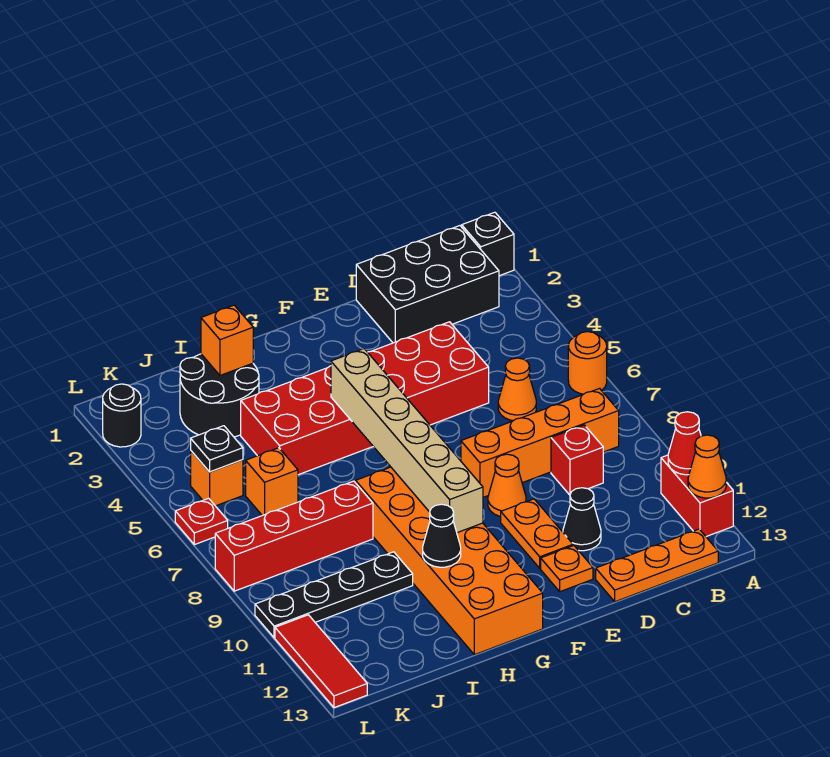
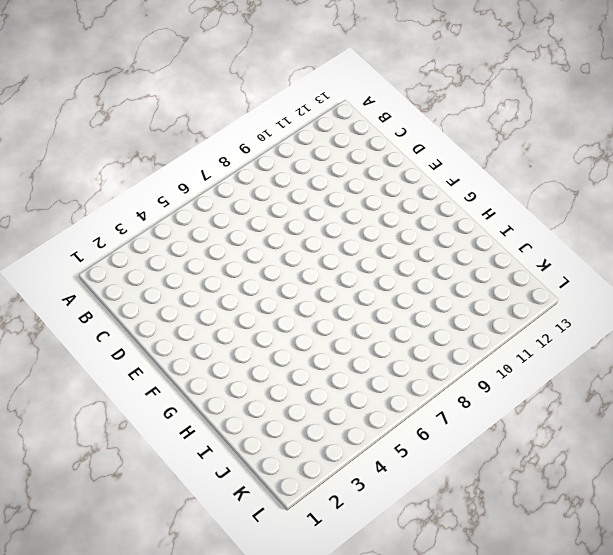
none -> black 1x1 brick [462,212,514,276]
none -> orange 1x1 round brick [568,332,607,394]
none -> red 1x2 brick [661,455,733,537]

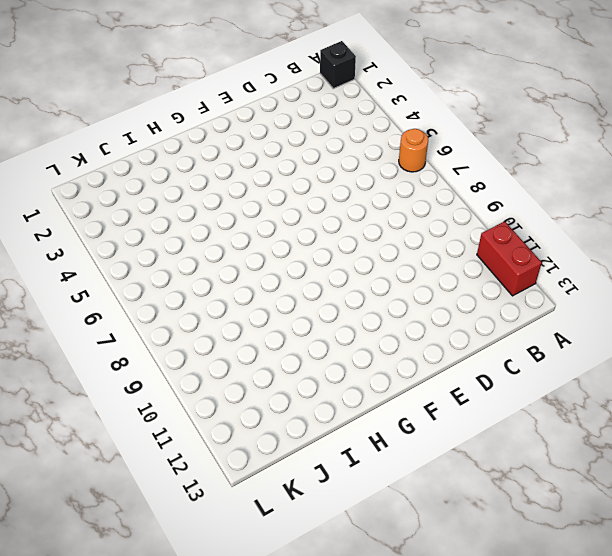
none -> black 2x3 brick [356,226,499,343]
none -> orange 1x4 brick [461,389,619,497]
none -> orange 1x3 plate [596,529,718,602]

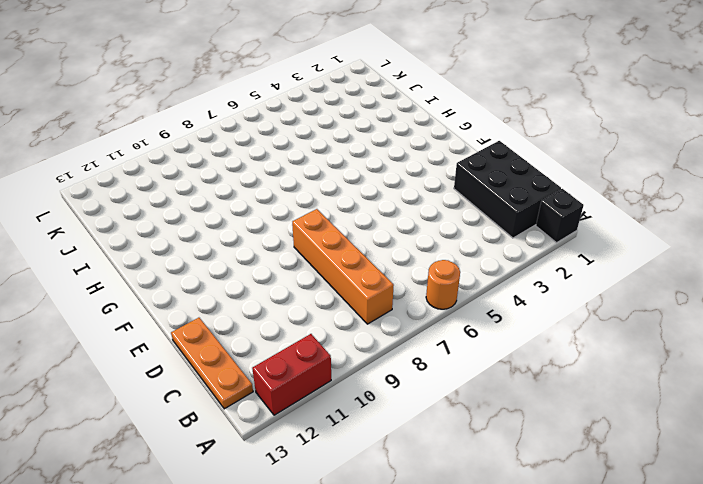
none -> orange 1x1 cone [498,358,536,421]
none -> red 1x1 brick [551,425,603,495]
none -> red 2x6 brick [241,322,489,475]

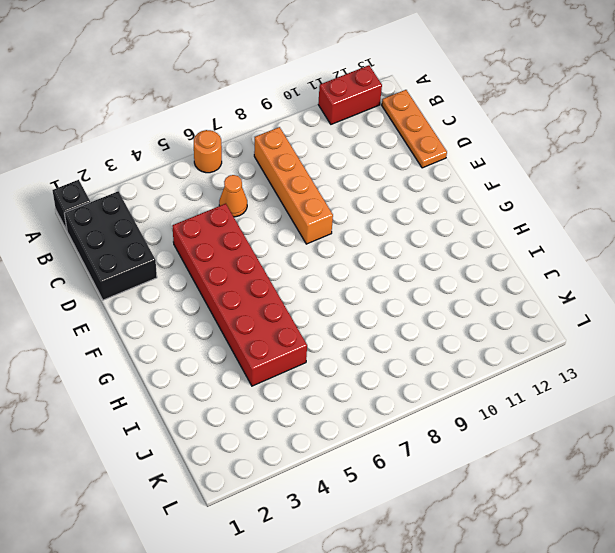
none -> red 1x1 brick [551,425,603,495]
none -> black 1x1 cone [563,488,601,551]
none -> orange 1x1 cone [488,454,526,517]

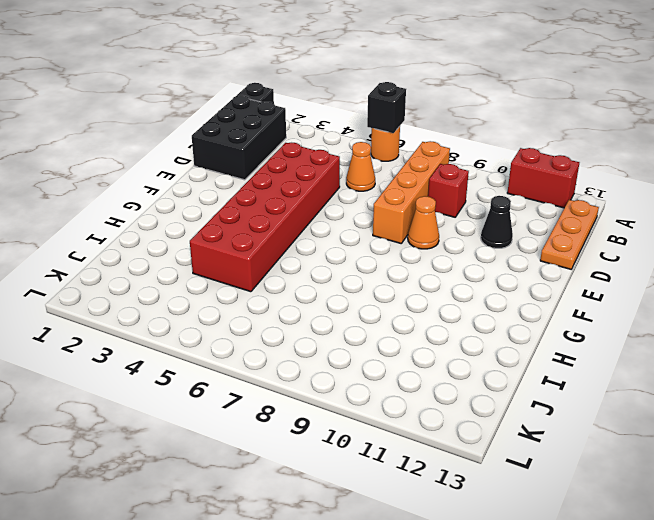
black 1x1 brick [367,82,406,133] -> none
none -> orange 1x2 plate [501,499,573,568]
none -> orange 1x1 plate [541,546,593,592]
none -> orange 2x6 brick [356,467,543,655]

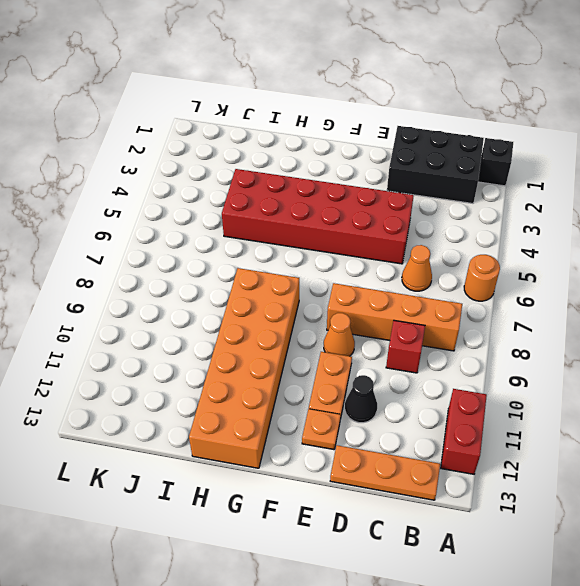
none -> black 2x2 round brick [180,354,259,437]
none -> red 1x4 brick [215,481,373,591]
none -> black 1x4 plate [255,552,413,638]

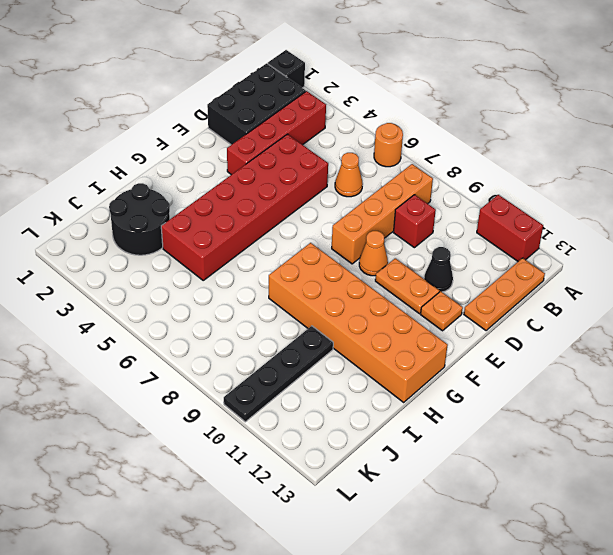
red 1x4 brick [227,91,326,175] -> red 1x4 brick moved to [215,481,373,591]
none -> orange 1x1 brick [246,448,298,515]
none -> orange 1x1 brick [191,451,243,506]
none -> black 1x1 round brick [103,384,141,447]

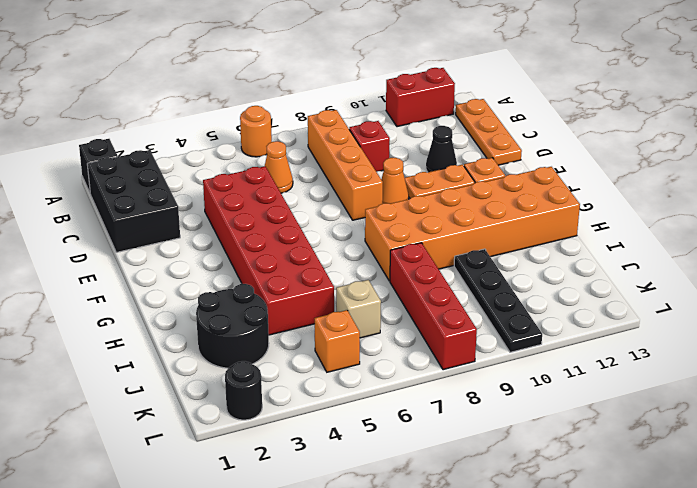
tan 1x1 brick [336,280,381,338] -> orange 1x1 brick [246,448,298,515]
none -> red 1x1 plate [175,498,228,545]
none -> red 1x3 tile [275,615,367,708]
none -> red 1x1 cone [668,412,701,475]

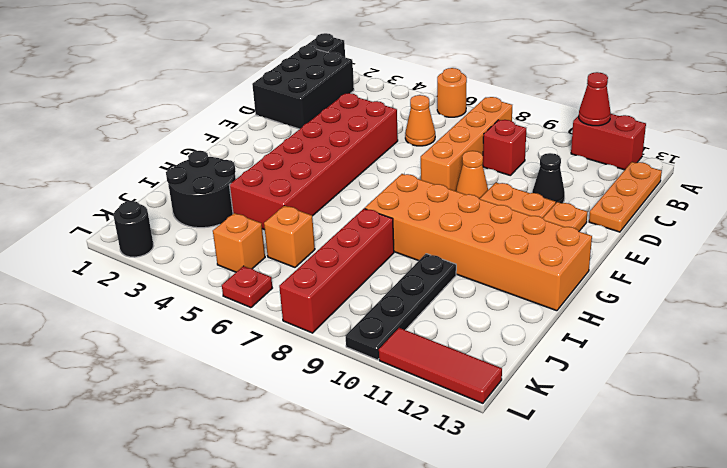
none -> orange 1x1 cone [688,435,726,498]
none -> tan 1x6 brick [331,349,483,533]
none -> black 1x1 cone [423,504,461,567]

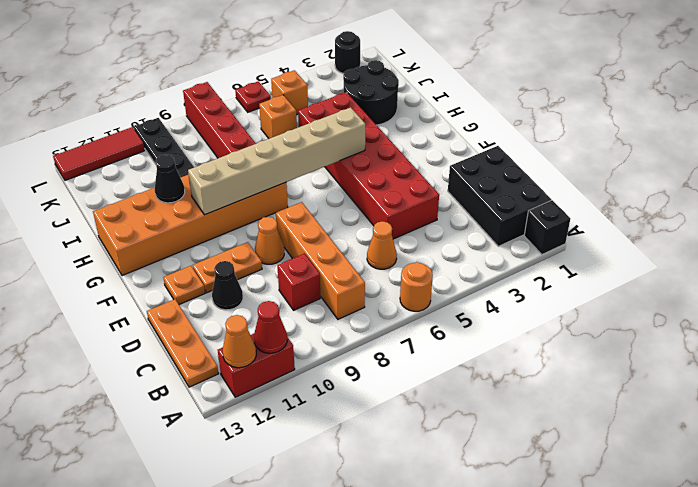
none -> orange 1x1 brick [201,305,253,375]
none -> black 1x1 plate [191,426,243,472]

